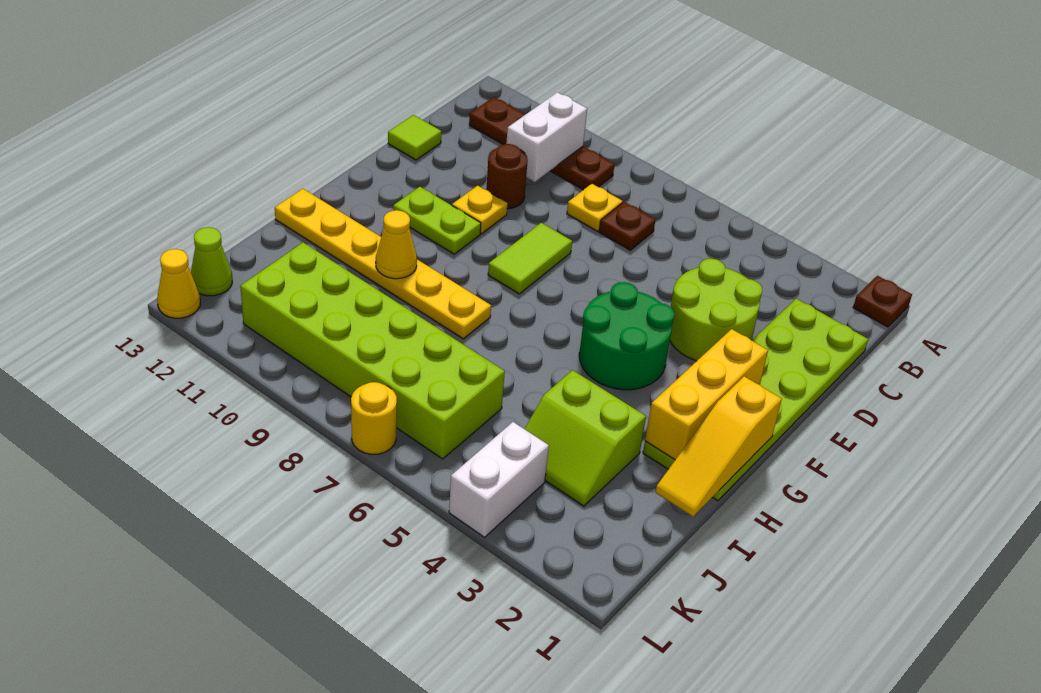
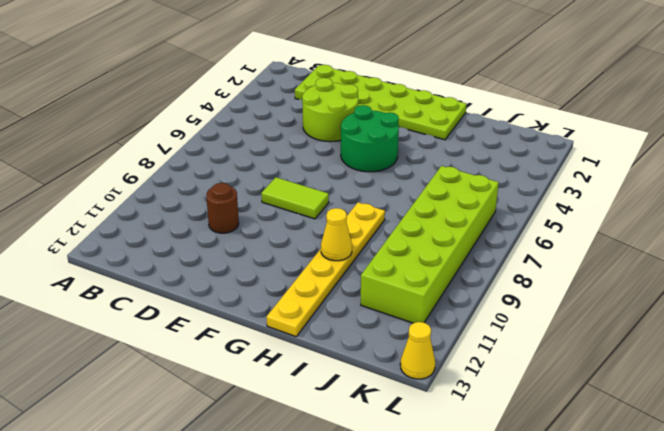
none -> brown 1x1 plate [853,276,912,327]
none -> brown 1x4 plate [469,97,615,190]
none -> brown 1x1 plate [599,202,656,250]

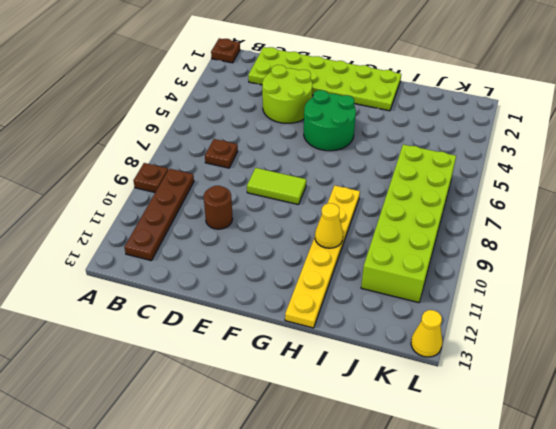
brown 1x1 plate [133,163,168,192] -> none
none -> yellow 1x1 plate [567,184,623,231]
none -> lime 1x1 tile [388,115,441,160]
none -> yellow 1x1 plate [452,186,507,234]

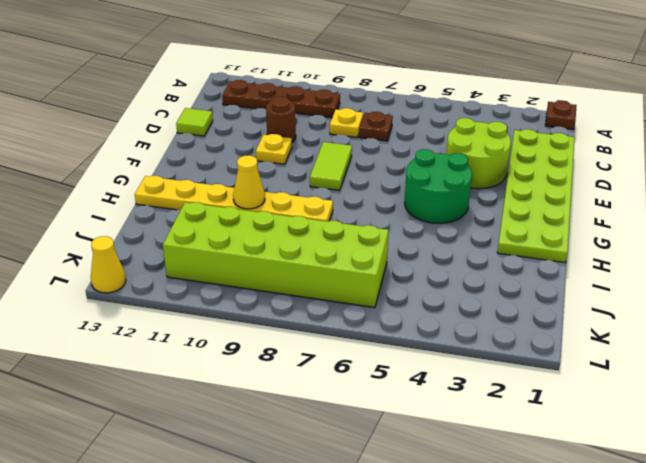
none -> lime 1x2 plate [393,187,481,254]
none -> lime 2x2 slope [525,370,646,506]
none -> white 1x2 brick [449,422,549,537]

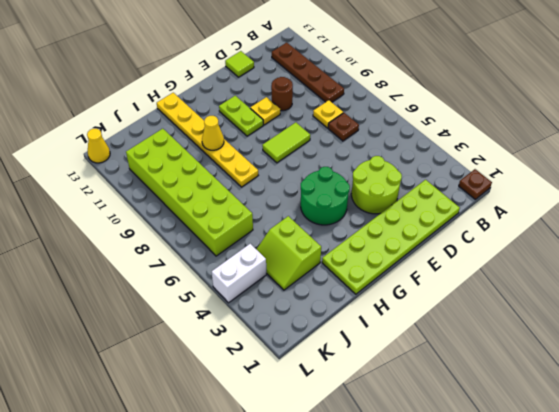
none -> lime 1x1 cone [191,227,232,296]
none -> yellow 1x1 round brick [351,382,397,454]
none -> white 1x2 brick [506,92,587,182]

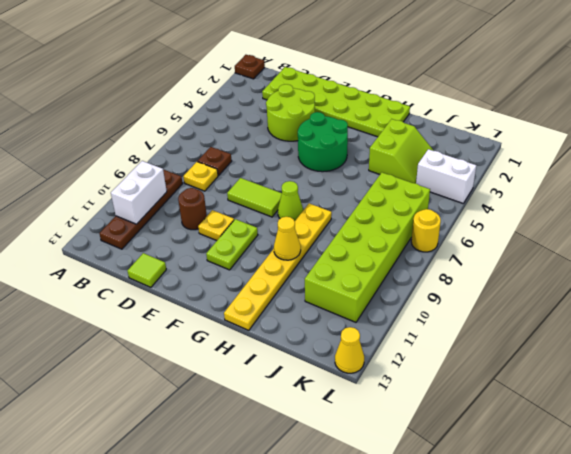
white 1x2 brick [111,161,167,224] -> white 1x2 brick turned to [506,92,587,182]
lime 1x1 cone [278,181,303,221] -> lime 1x1 cone moved to [191,227,232,296]
none -> yellow 1x3 brick [645,329,768,460]
none -> yellow 1x3 slope [656,376,782,516]

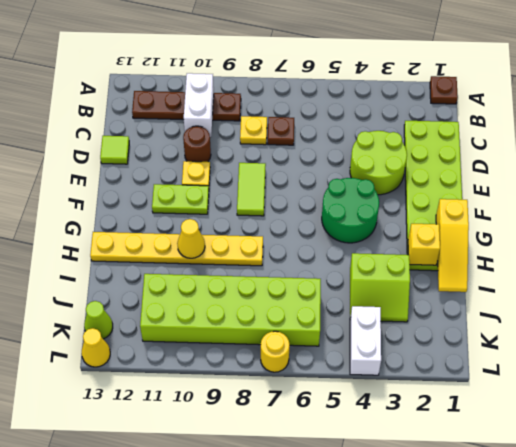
yellow 1x1 brick [408,224,440,265] -> yellow 1x3 brick [645,329,768,460]

